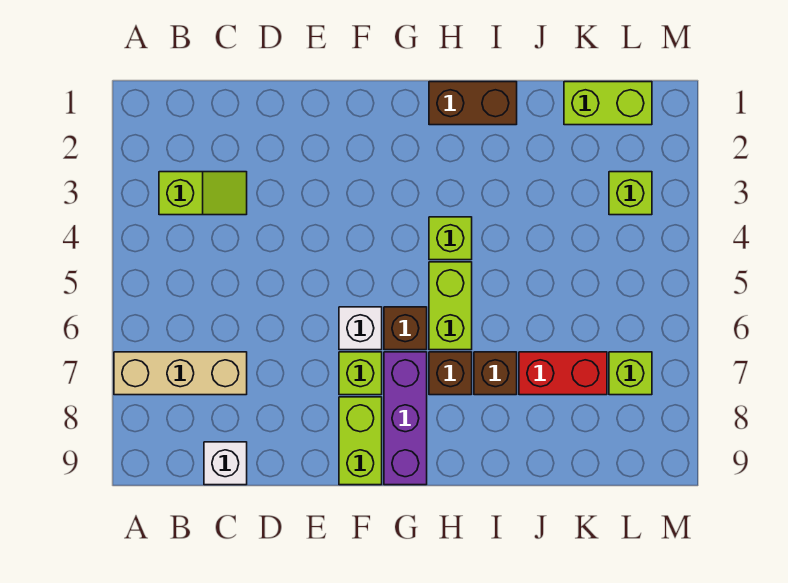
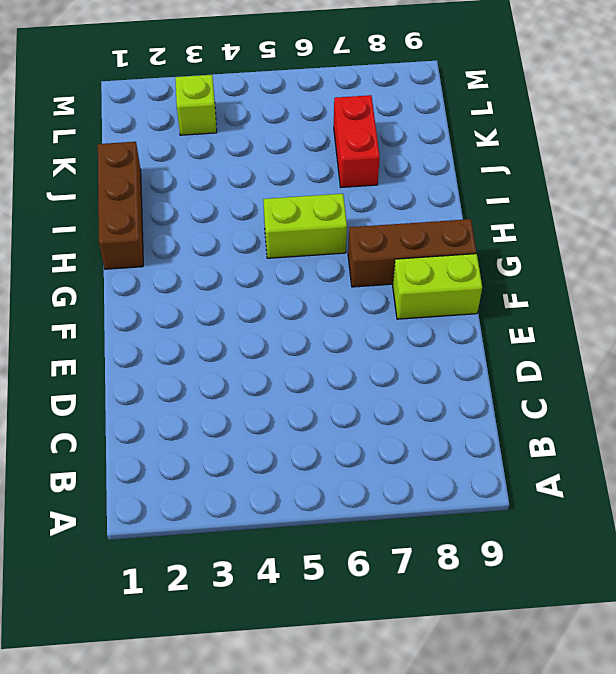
brown 1x3 brick [348,219,476,287] -> purple 1x3 brick [384,352,427,485]
brown 1x3 brick [98,142,143,269] -> brown 1x2 brick [429,82,517,125]
none -> tan 1x3 brick [114,352,247,395]
none -> lime 1x2 slope [159,172,247,215]
none -> white 1x1 brick [204,442,247,485]

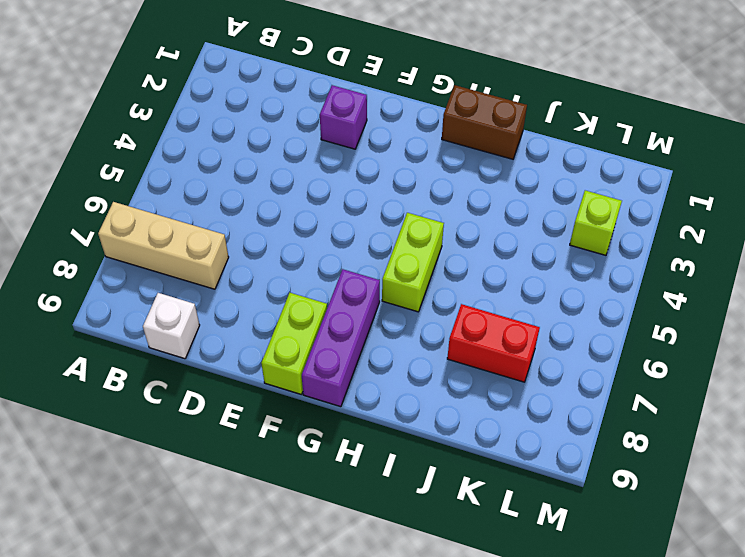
purple 1x1 brick [320,85,367,149] -> none
none -> lime 1x2 slope [159,172,247,215]
none -> white 1x1 brick [339,307,382,350]
none -> lime 1x1 brick [339,352,382,395]

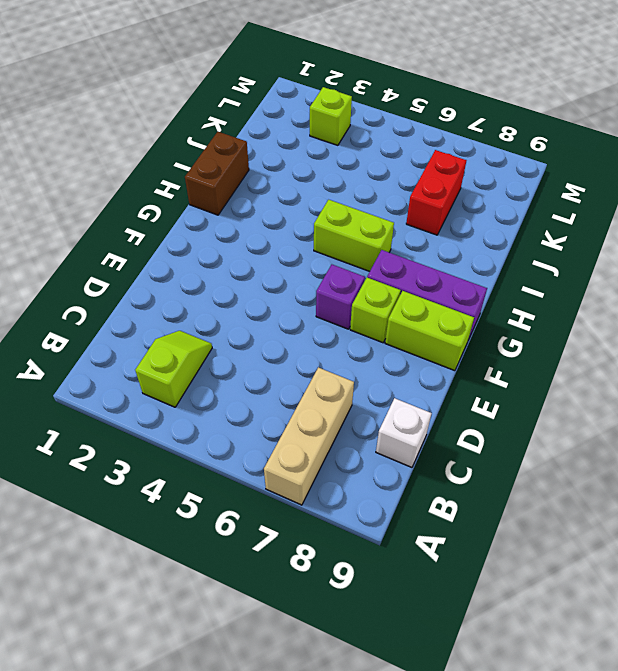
purple 1x1 brick [316,264,365,329] -> white 1x1 brick [339,307,382,350]
none -> brown 1x1 brick [384,307,427,350]
none -> lime 1x1 brick [429,217,472,260]
none -> brown 1x1 brick [429,352,472,395]

